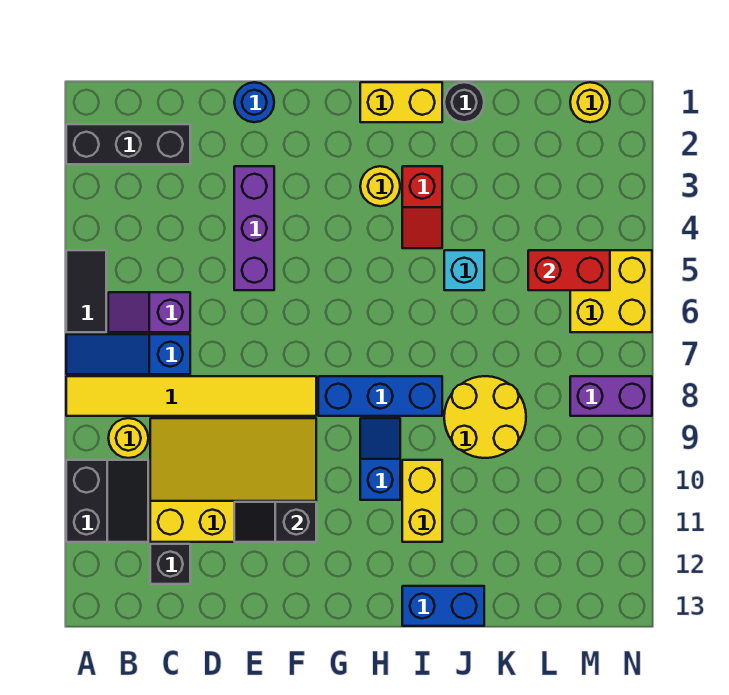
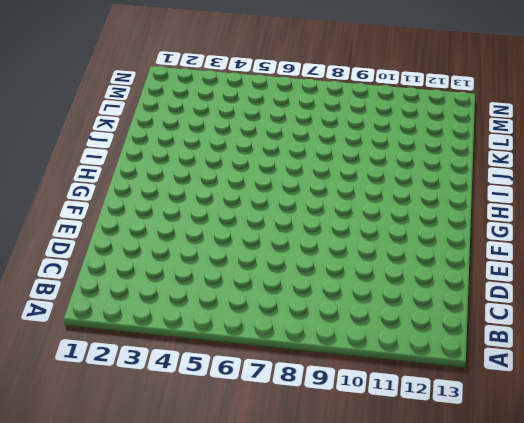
none -> black 1x3 brick [66,124,190,164]
none -> black 1x2 tile [66,250,106,332]
none -> blue 1x3 slope [66,334,190,374]

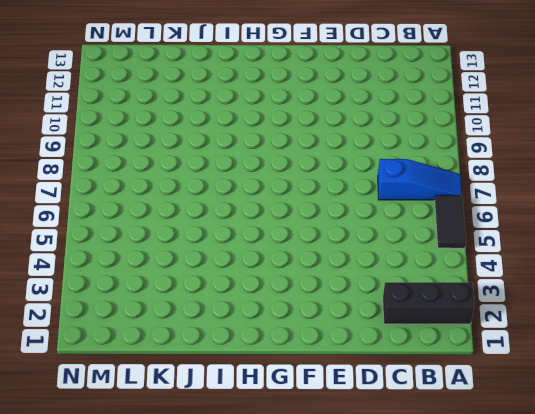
none -> yellow 1x6 tile [66,376,316,416]
none -> black 2x2 slope [66,460,148,542]
none -> purple 1x2 slope [108,292,190,332]

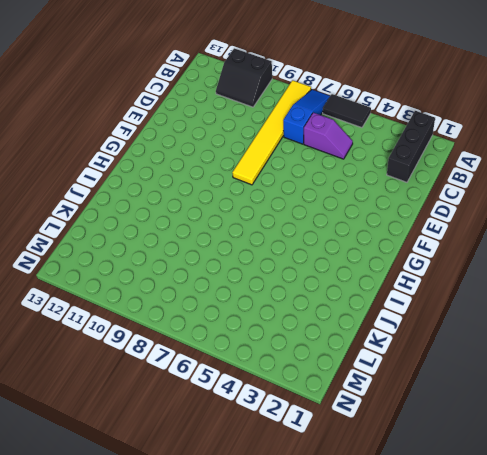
purple 1x2 slope [304,113,353,159] -> purple 1x2 slope turned to [108,292,190,332]
none -> yellow 1x1 round brick [108,418,148,458]
none -> yellow 3x4 slope [150,418,316,542]
none -> black 1x1 brick [150,544,190,584]

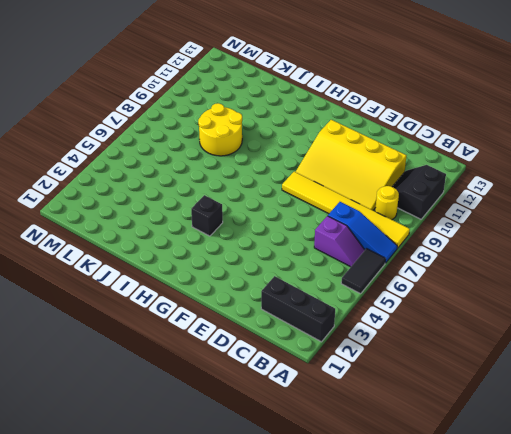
black 1x1 brick [191,195,223,236] -> black 1x1 brick moved to [150,544,190,584]
none -> blue 1x1 round brick [234,82,274,122]
none -> purple 1x3 brick [234,166,274,290]
none -> blue 1x3 brick [318,376,442,416]

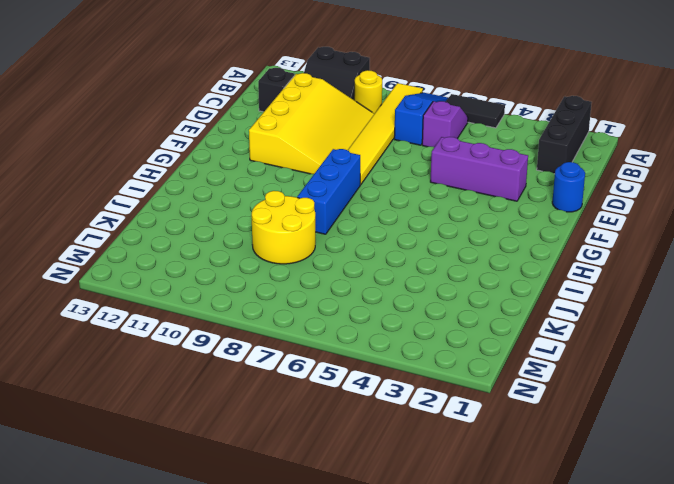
none -> yellow 1x2 brick [360,82,442,122]
none -> yellow 1x1 round brick [360,166,400,206]
none -> blue 1x2 slope [360,418,400,500]

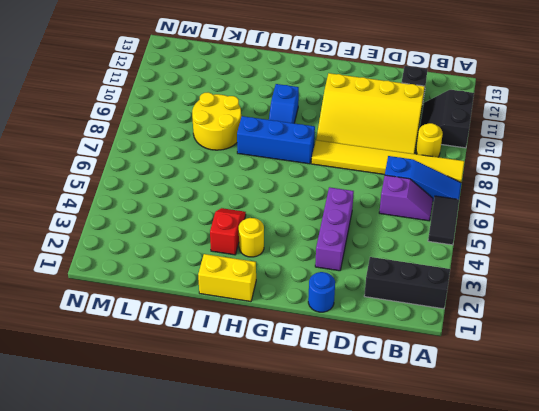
none -> yellow 1x2 brick [402,460,442,542]
none -> blue 1x2 brick [402,586,484,626]
none -> black 1x1 round brick [444,82,484,122]

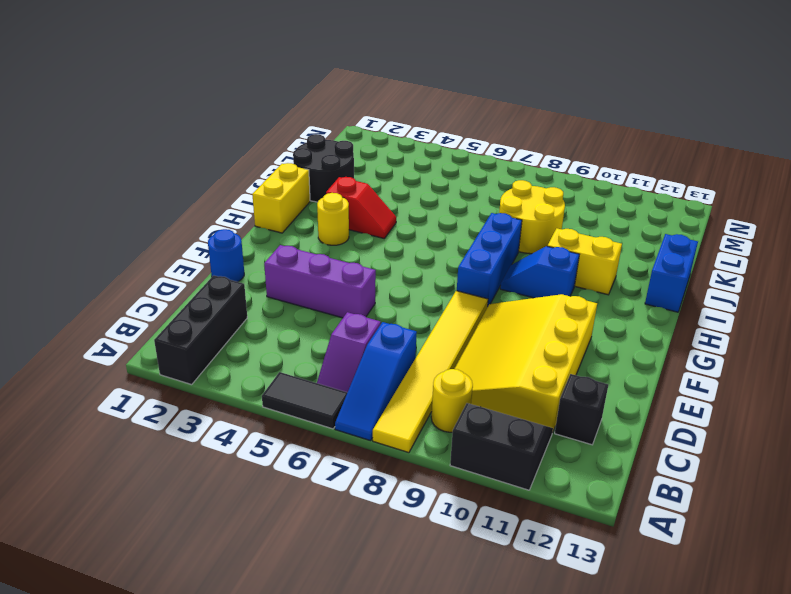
black 2x2 round brick [293,134,354,202] -> black 1x1 round brick [444,82,484,122]
none -> cyan 1x1 brick [444,250,484,290]
none -> yellow 1x1 round brick [570,82,610,122]
none -> yellow 2x2 brick [570,250,652,332]

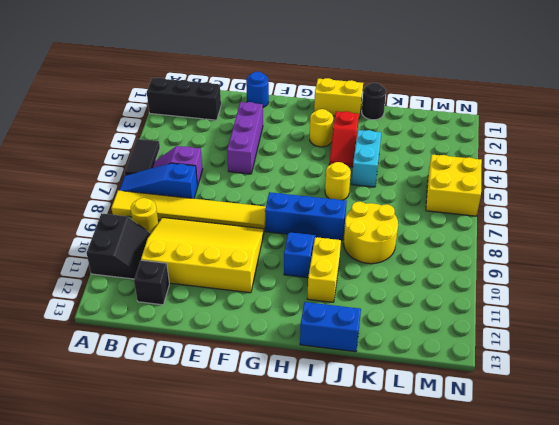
yellow 1x1 round brick [325,162,351,200] -> yellow 1x1 round brick moved to [570,82,610,122]
cyan 1x2 brick [352,130,381,187] -> cyan 1x1 brick [444,250,484,290]
none -> purple 1x2 brick [570,376,652,416]
none -> black 1x2 slope [234,502,316,542]
none -> red 1x2 brick [528,250,610,290]

